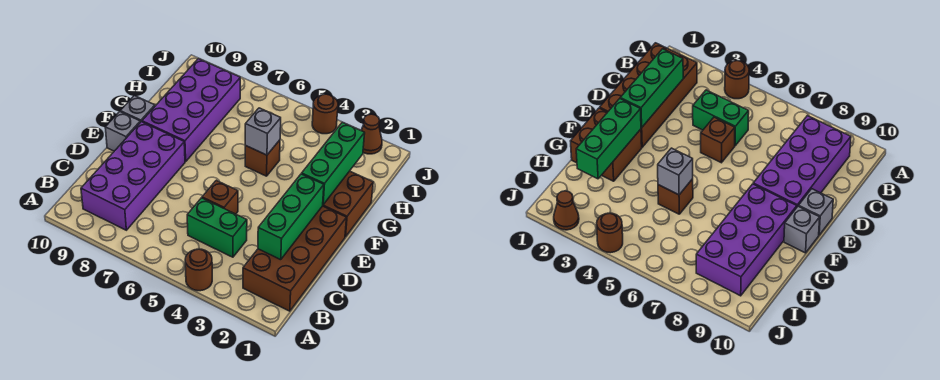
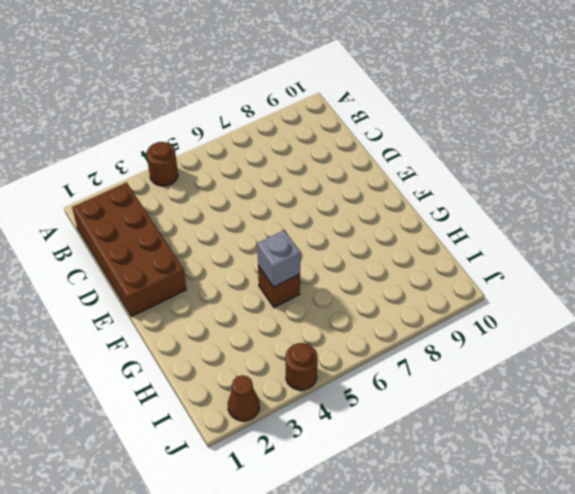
none -> purple 2x4 brick [81,122,185,230]
none -> green 1x2 brick [187,198,247,257]
none -> brown 1x1 brick [202,180,238,214]

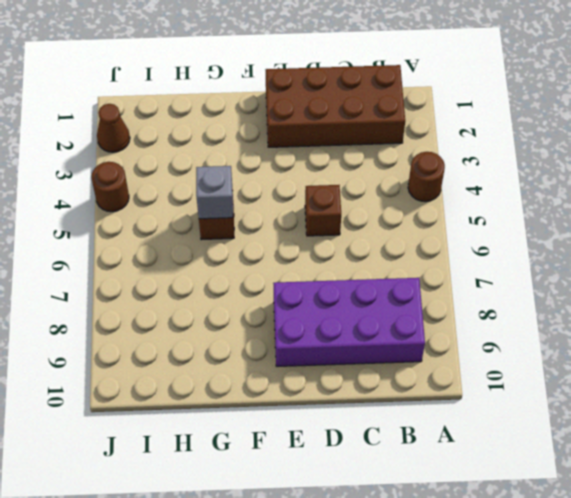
none -> green 1x2 brick [187,198,247,257]
none -> grey 1x1 brick [105,112,140,151]
none -> brown 2x2 brick [323,171,373,237]

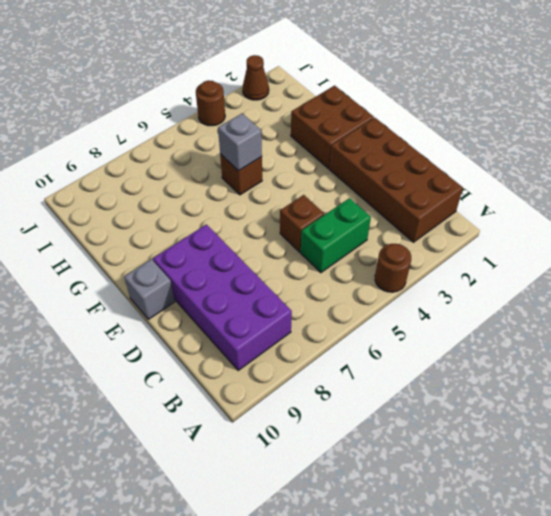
none -> purple 2x4 brick [142,59,240,162]
none -> grey 1x1 brick [120,96,155,122]
none -> green 1x3 brick [258,174,324,260]

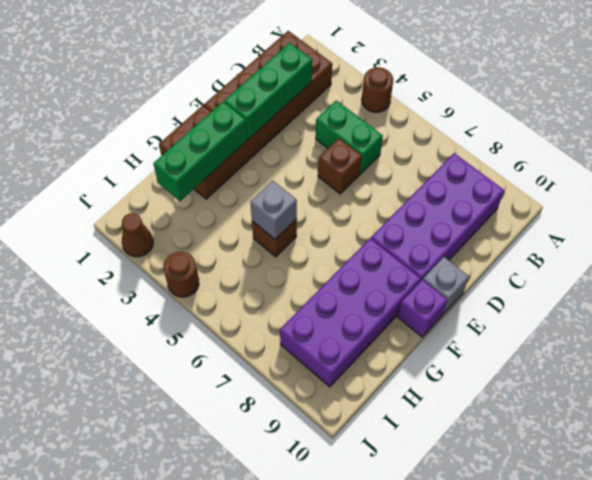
purple 1x1 brick [398,280,447,337] -> grey 1x1 brick [120,96,155,122]

